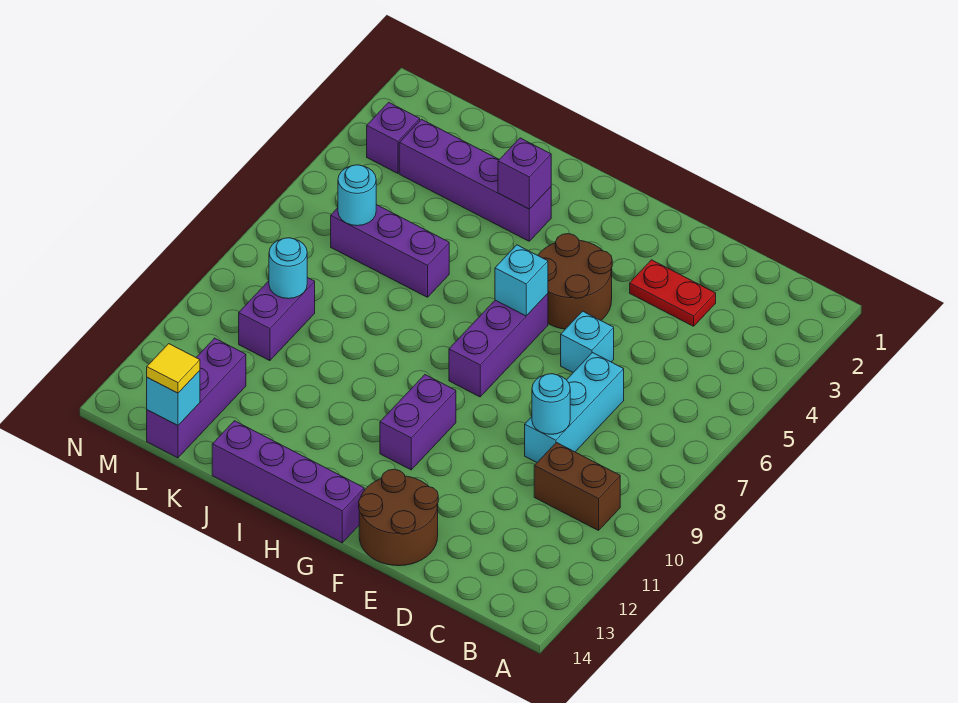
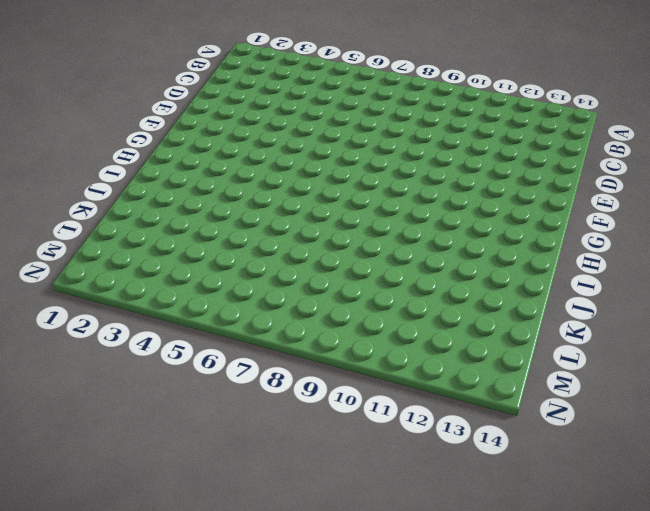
none -> brown 1x2 brick [534,443,620,530]
none -> red 1x2 plate [630,260,716,326]
none -> cyan 1x3 brick [525,353,624,462]

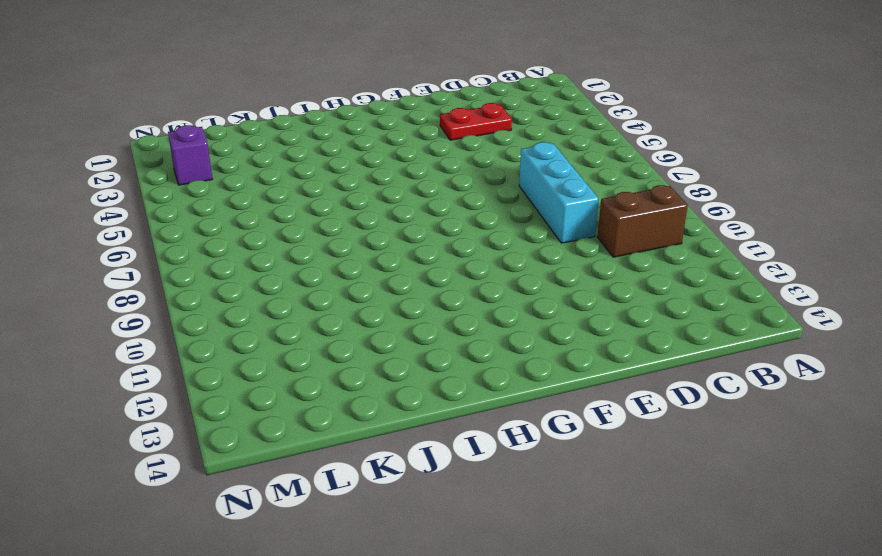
none -> cyan 1x1 brick [561,311,614,372]
none -> brown 2x2 round brick [359,469,438,566]
none -> brown 2x2 round brick [538,234,612,329]

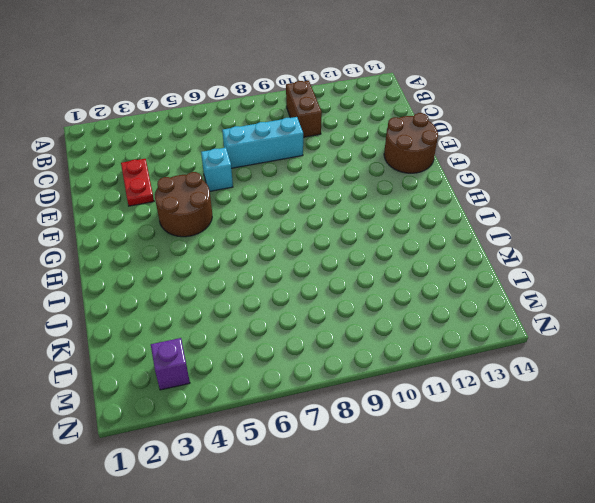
none -> purple 1x3 brick [449,294,548,397]
none -> purple 1x2 brick [380,375,456,470]
none -> purple 1x4 brick [212,421,364,543]

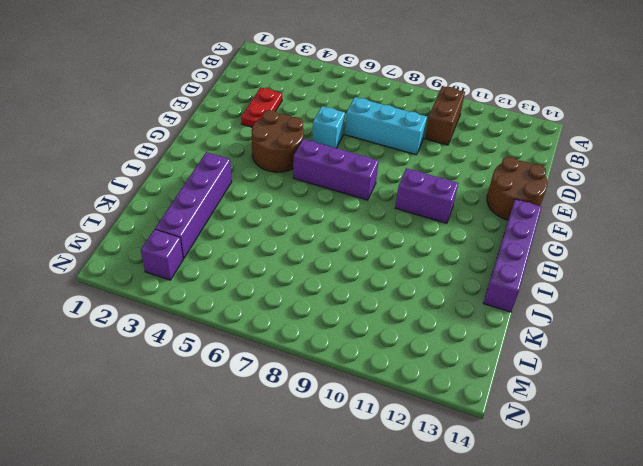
none -> purple 1x3 brick [331,205,449,297]
none -> purple 1x2 brick [239,278,315,361]
none -> purple 1x3 brick [147,338,246,458]

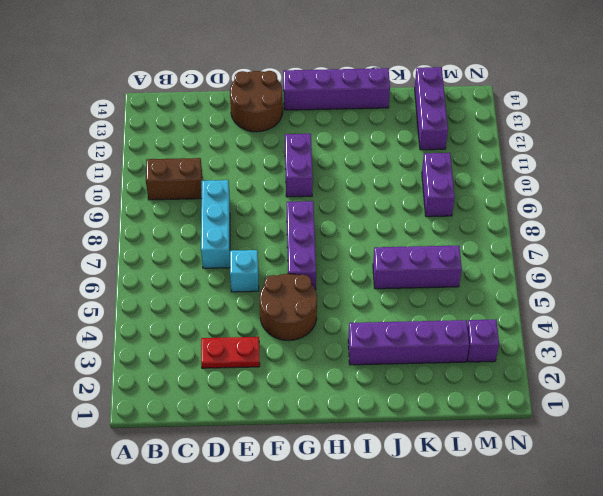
none -> cyan 1x1 round brick [532,374,570,434]
none -> cyan 1x1 brick [495,245,548,316]
none -> purple 1x1 brick [498,138,551,209]

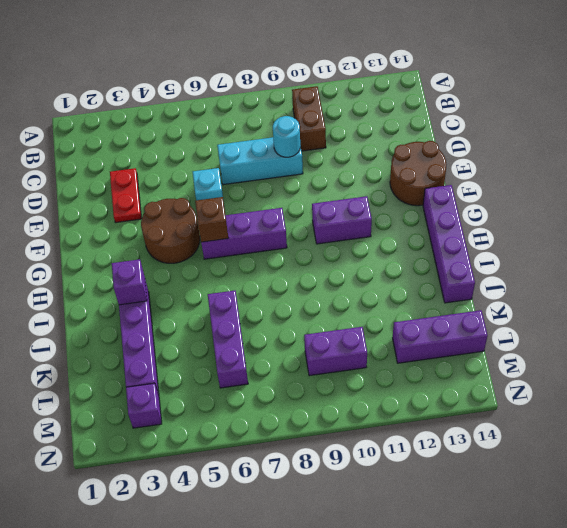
brown 1x1 brick [195,197,228,242] -> cyan 1x1 brick [495,245,548,316]
none -> cyan 1x1 round brick [338,165,376,226]
none -> cyan 1x1 round brick [269,238,307,299]
none -> cyan 1x1 brick [147,371,200,426]

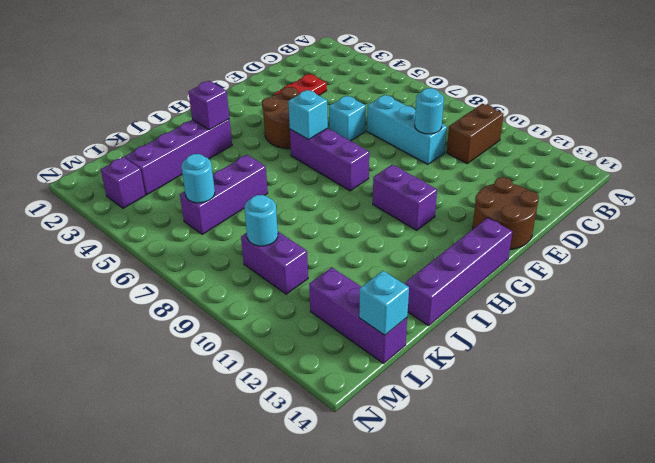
none -> yellow 1x1 tile [147,344,200,393]

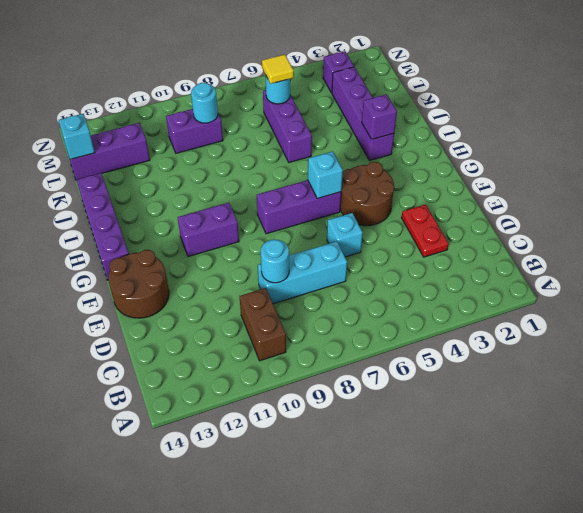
yellow 1x1 tile [262,55,294,84] -> yellow 1x1 tile moved to [147,344,200,393]

